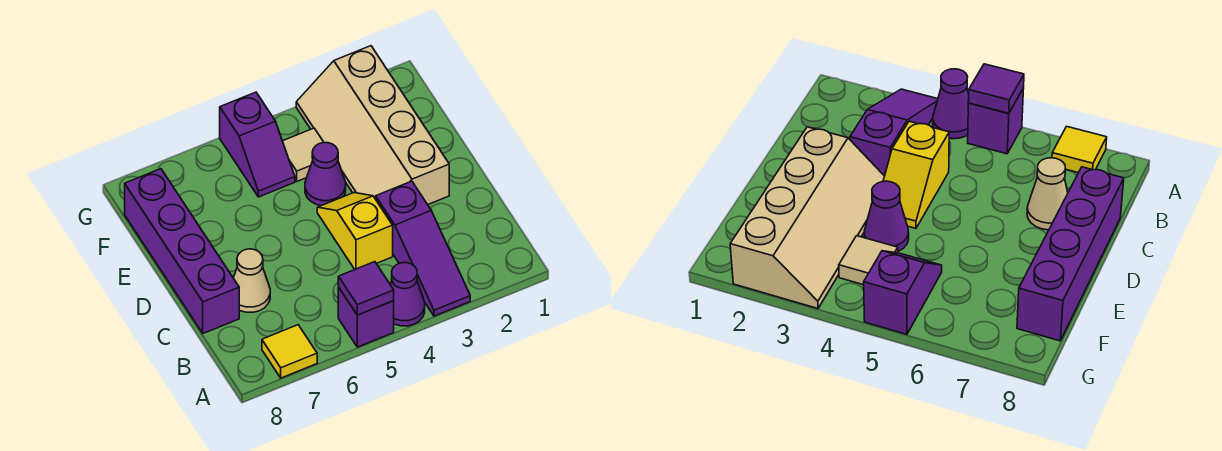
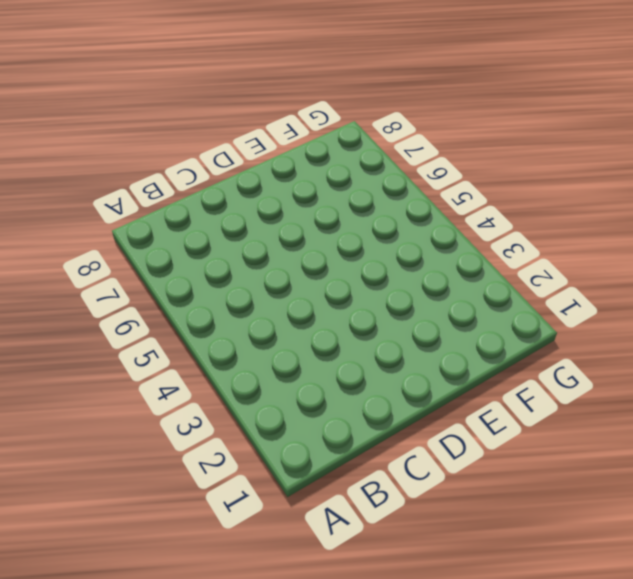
none -> purple 1x3 slope [376,181,470,316]
none -> purple 1x1 cone [390,263,425,326]
none -> purple 1x1 brick [338,287,394,347]

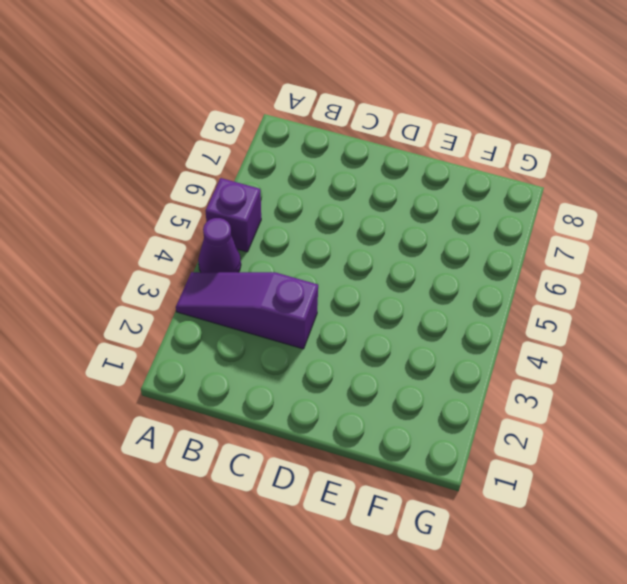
none -> yellow 1x1 tile [262,325,317,378]
none -> yellow 1x2 slope [317,193,393,269]
none -> tan 1x1 cone [234,249,270,312]

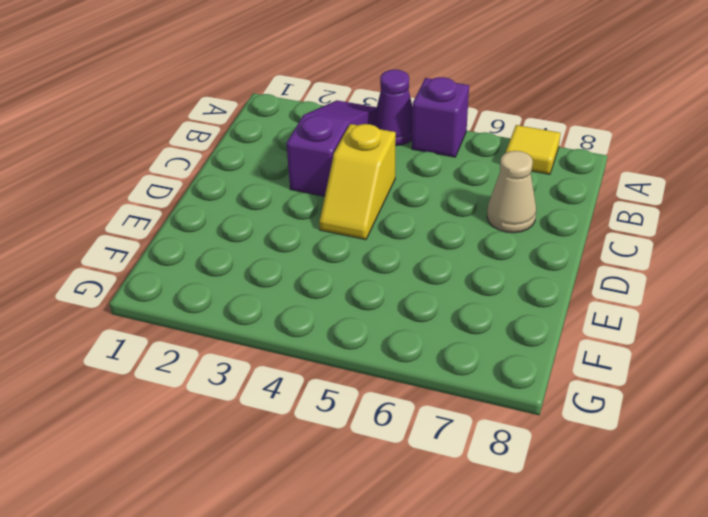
none -> purple 1x4 brick [125,169,239,333]
none -> tan 2x4 slope [296,46,449,205]
none -> purple 1x1 cone [305,143,346,206]

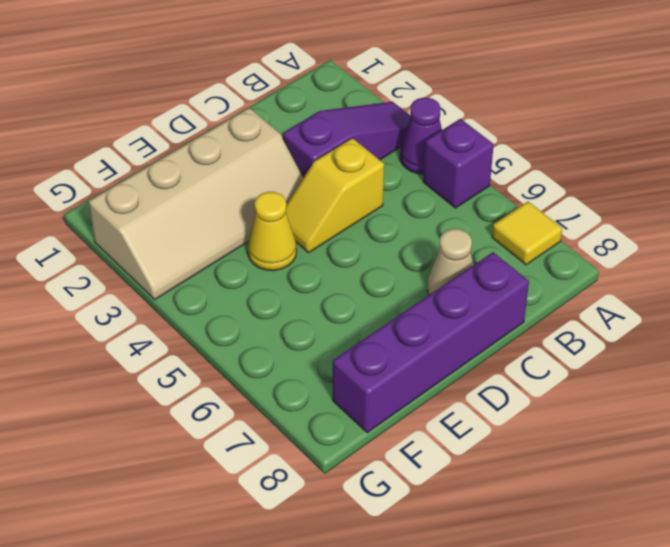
yellow 1x1 cone [248,192,297,271] -> purple 1x1 cone [305,143,346,206]
none -> tan 1x1 tile [283,128,324,181]
none -> purple 1x2 slope [220,92,295,197]
none -> purple 1x1 tile [338,262,394,315]

